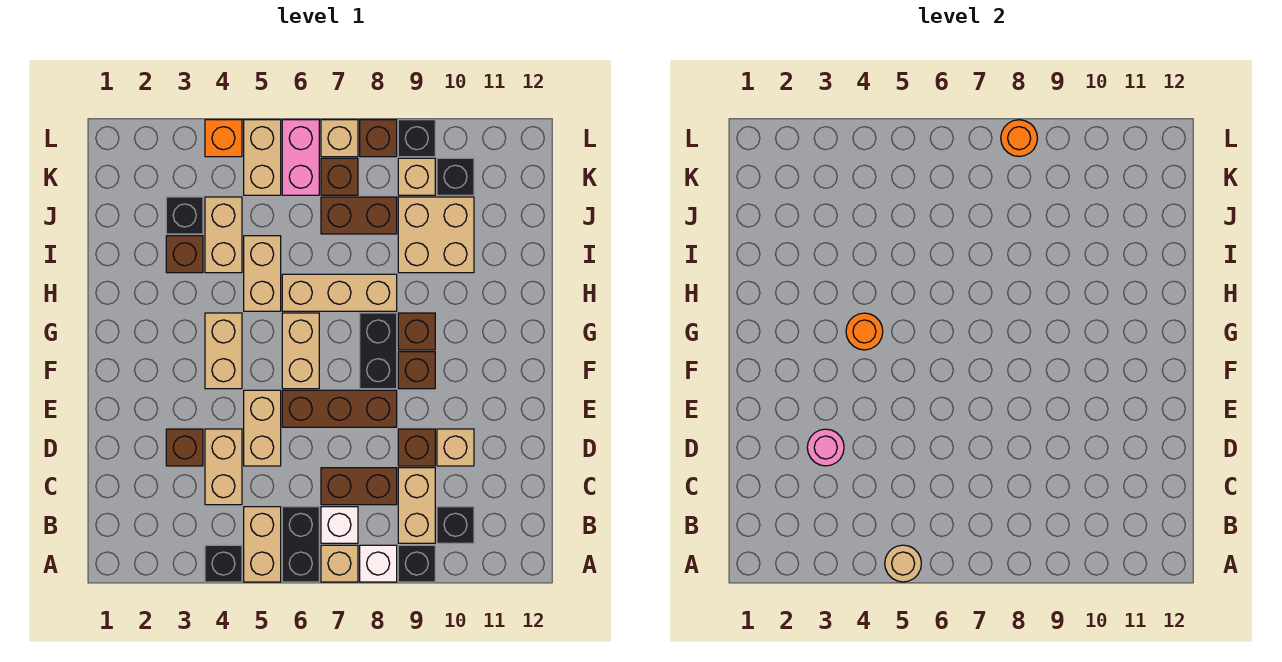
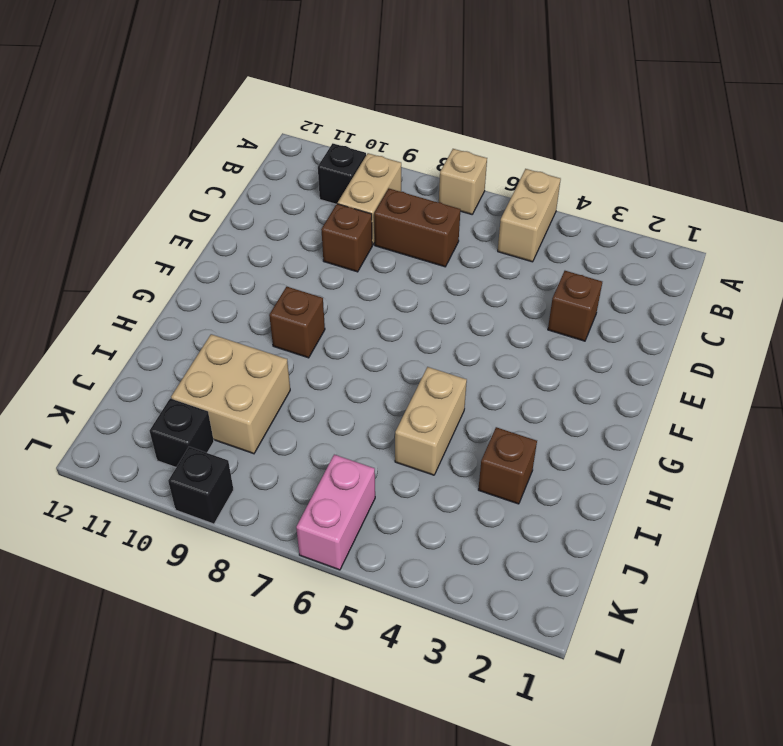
none -> black 1x1 brick [205,545,242,582]
none -> black 1x2 brick [282,507,319,582]
none -> white 1x1 brick [360,545,397,582]
none -> black 1x1 brick [398,545,435,582]

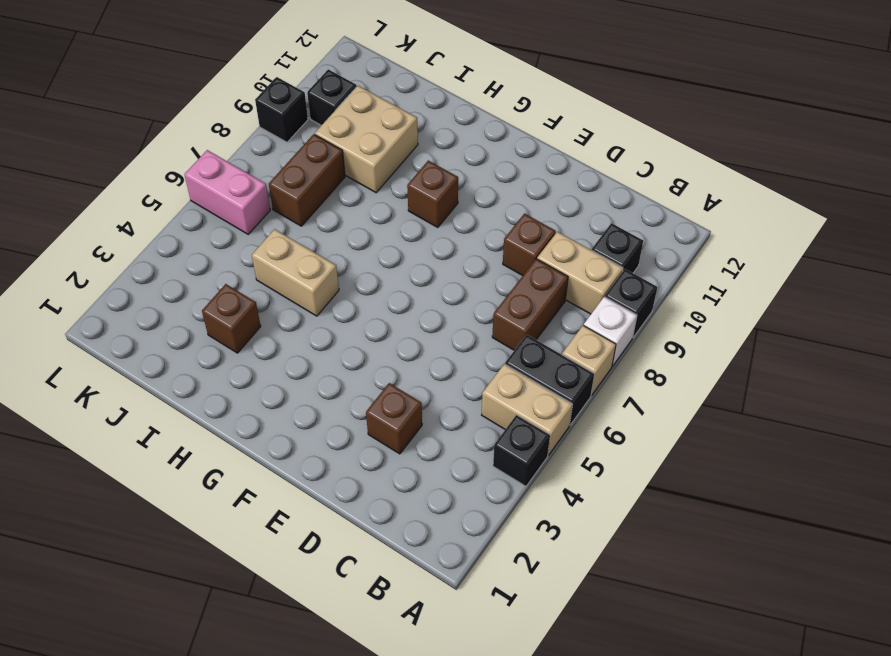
none -> white 1x1 brick [321,507,358,543]
none -> tan 1x2 brick [205,429,242,505]
none -> tan 1x2 brick [244,390,281,466]
none -> tan 1x1 brick [437,429,474,466]

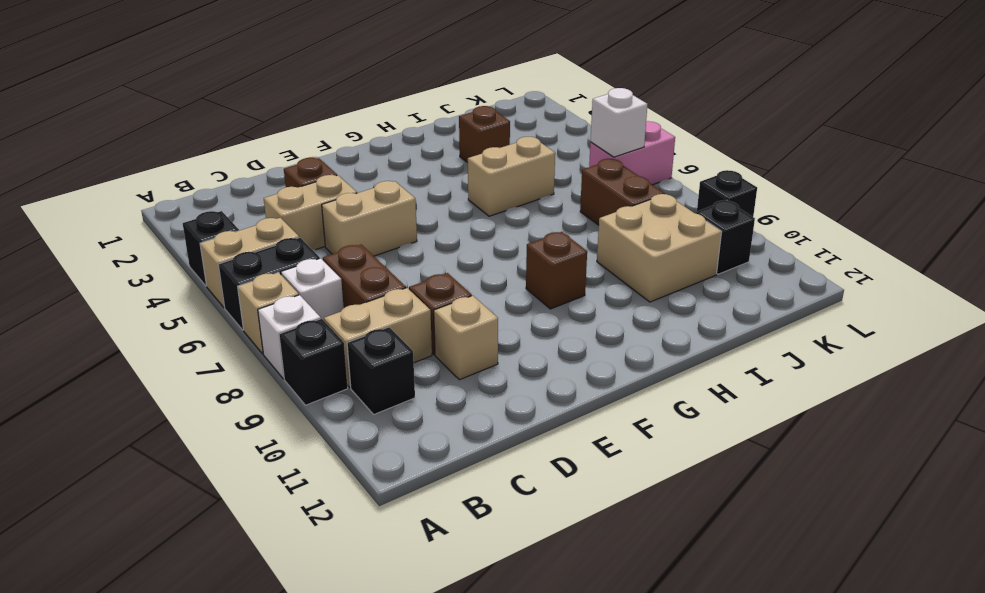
white 1x1 brick [591,88,647,157] -> none
none -> brown 1x3 brick [282,390,397,427]
none -> tan 1x2 brick [205,313,242,389]
none -> tan 1x2 brick [282,313,319,389]
none -> black 1x2 brick [360,313,397,389]

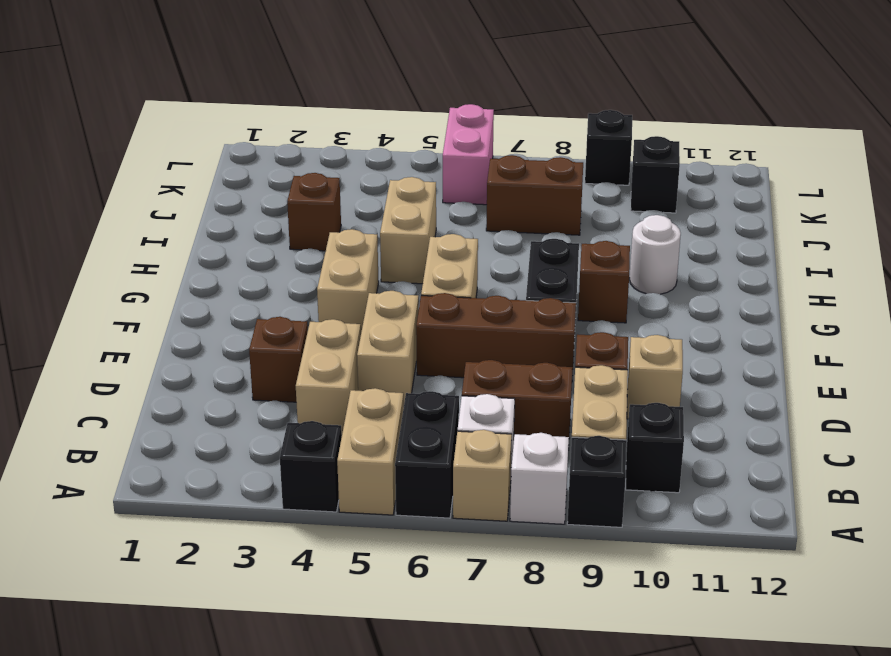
white 1x1 round brick [630,215,681,294] -> none
none -> brown 1x1 brick [398,352,435,389]
none -> tan 1x3 brick [282,274,397,311]
none -> tan 1x2 brick [205,197,242,273]
none -> tan 2x2 brick [398,197,474,273]

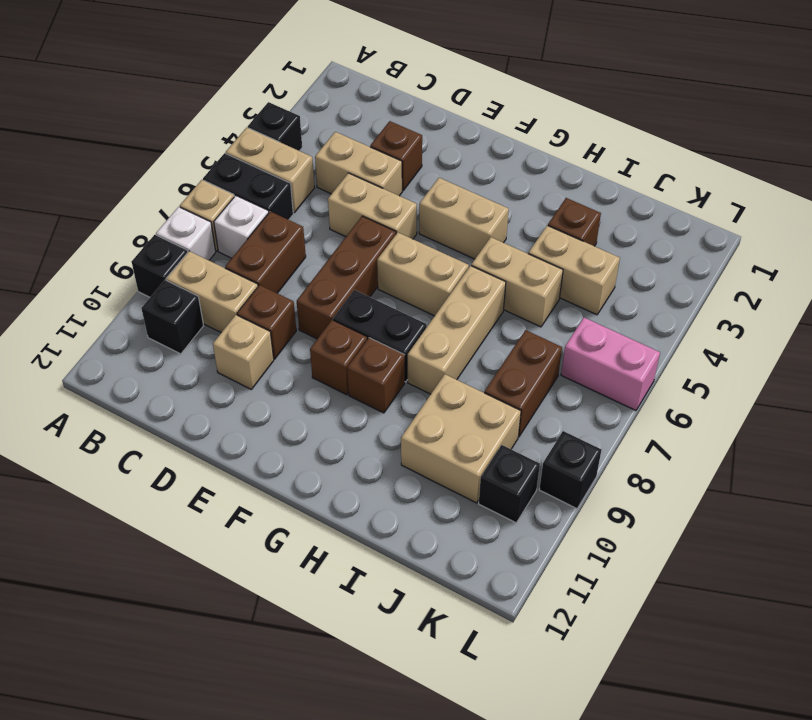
none -> black 1x1 brick [166,197,203,234]
none -> tan 1x2 brick [244,120,281,195]
none -> brown 1x1 brick [321,158,358,195]
none -> tan 1x1 brick [398,158,435,195]

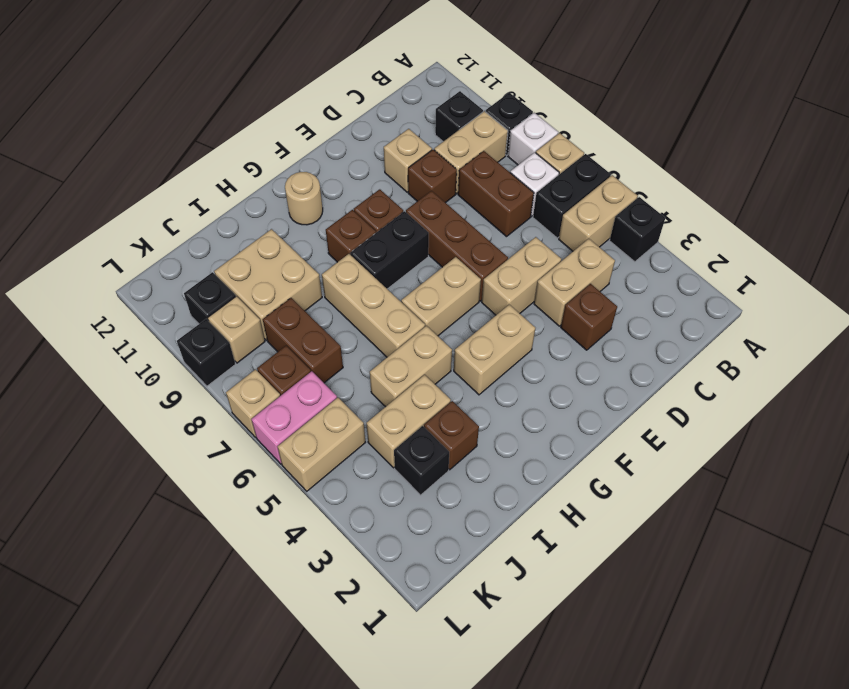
tan 1x1 round brick [285,172,323,225] -> tan 1x1 round brick moved to [885,545,921,582]
none -> orange 1x1 brick [205,120,242,157]
none -> brown 1x1 brick [360,120,397,157]
none -> pink 1x1 round brick [807,429,844,466]
none -> orange 1x1 round brick [846,313,883,350]

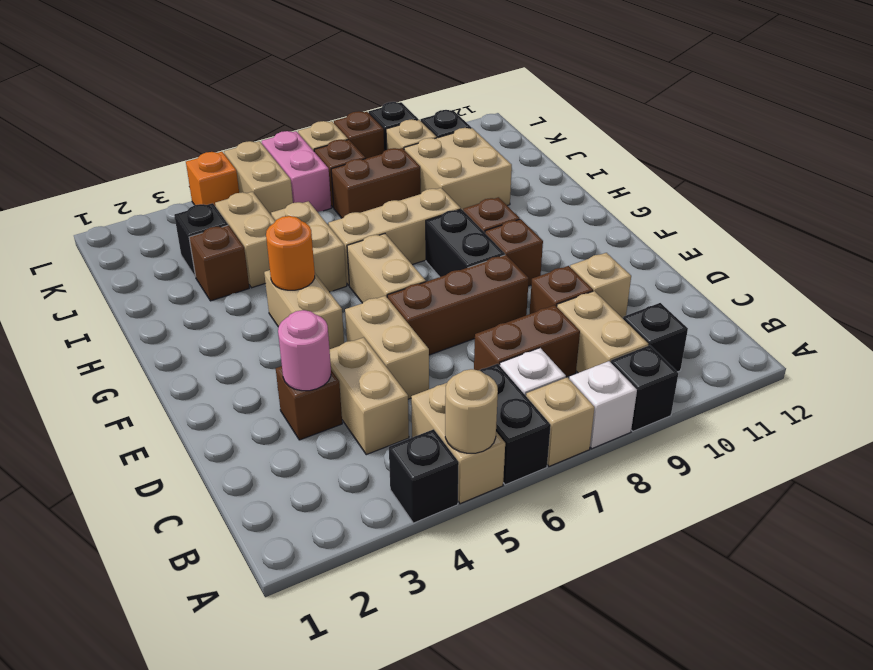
none -> orange 1x1 round brick [1001,120,1037,157]

